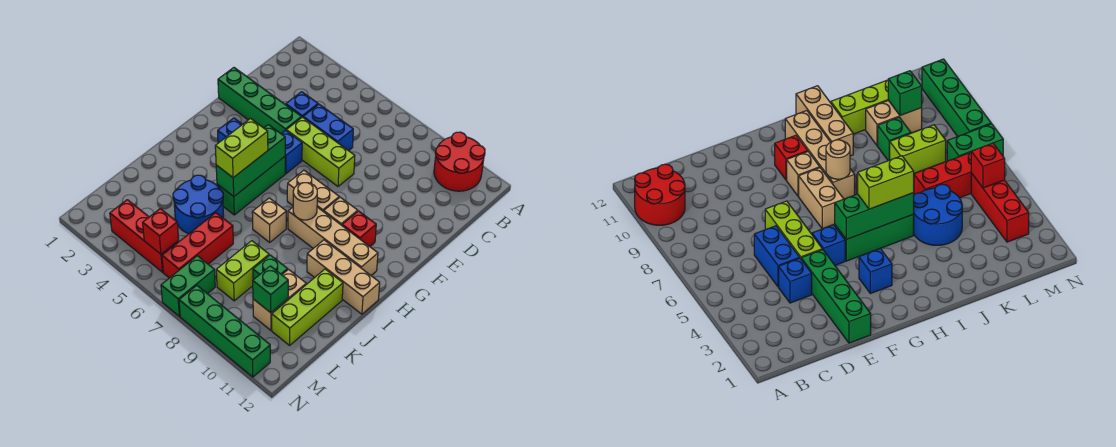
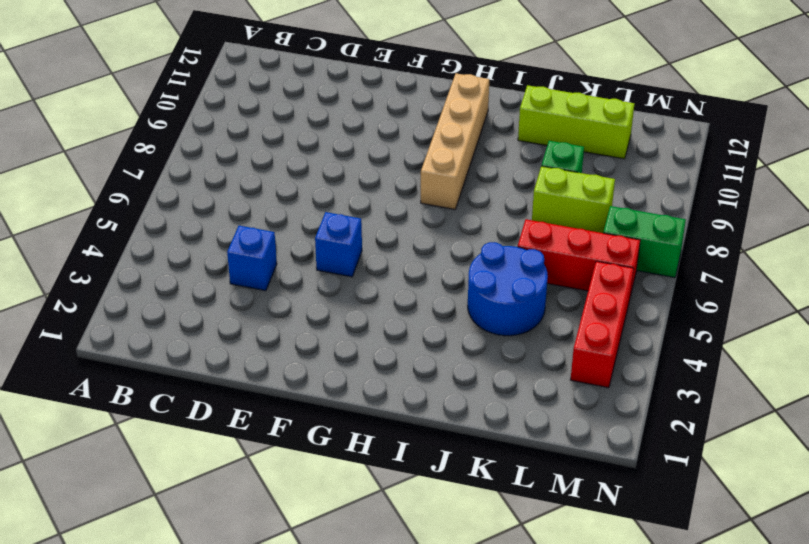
none -> red 2x2 round brick [434,132,485,191]
none -> blue 1x2 brick [303,104,353,151]
none -> green 1x4 brick [218,68,302,133]

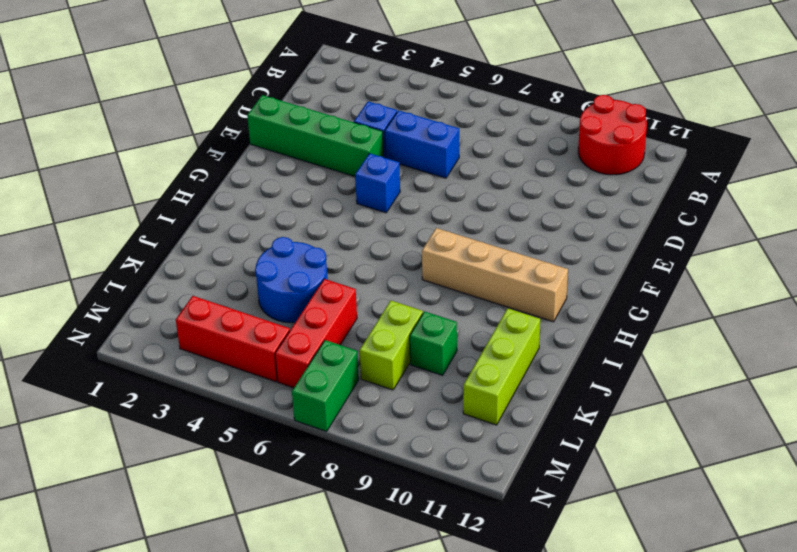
none -> lime 1x3 brick [286,117,355,186]
none -> blue 1x1 brick [218,118,242,143]
none -> green 1x3 brick [217,157,285,215]

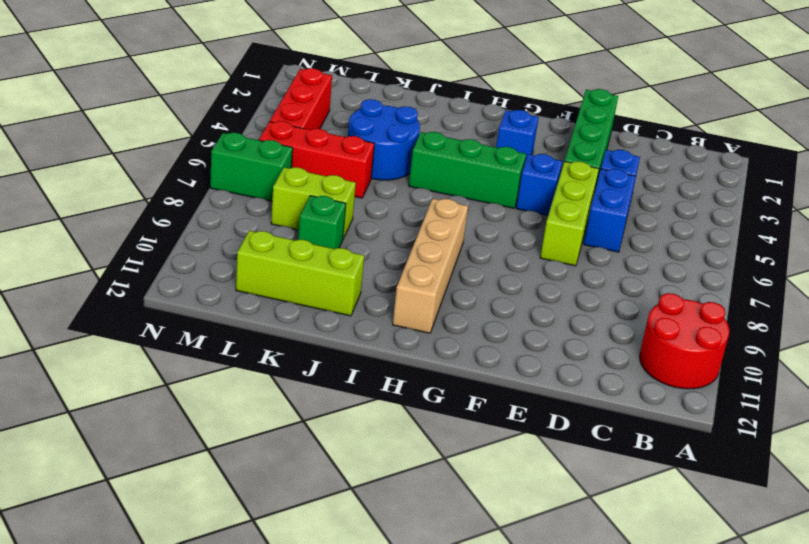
none -> tan 1x2 brick [287,170,339,212]
none -> tan 1x1 brick [324,197,358,225]
none -> red 1x1 brick [342,211,376,246]

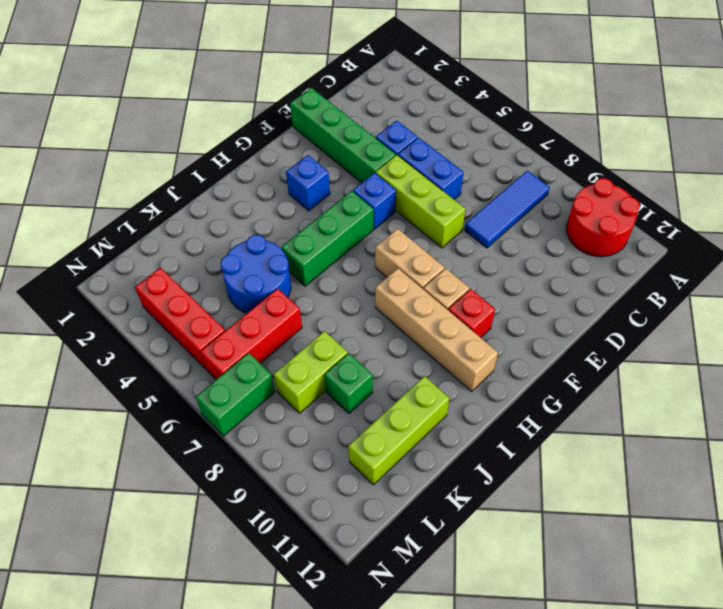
blue 1x3 tile [465,171,550,248] -> none
none -> tan 1x1 brick [252,198,286,242]
none -> tan 1x3 brick [307,240,380,314]
none -> tan 1x2 brick [253,270,306,330]

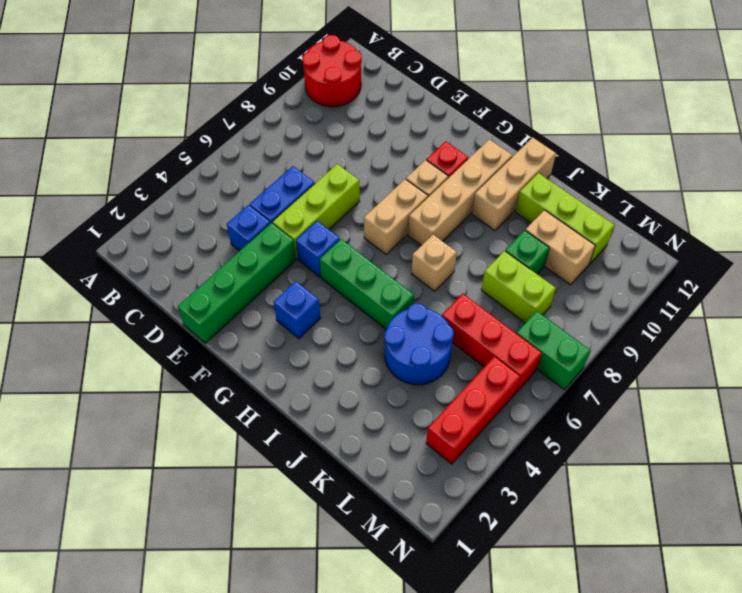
none -> green 1x4 brick [179,285,270,377]
none -> green 1x3 brick [216,125,285,197]
none -> tan 1x1 round brick [293,183,317,220]

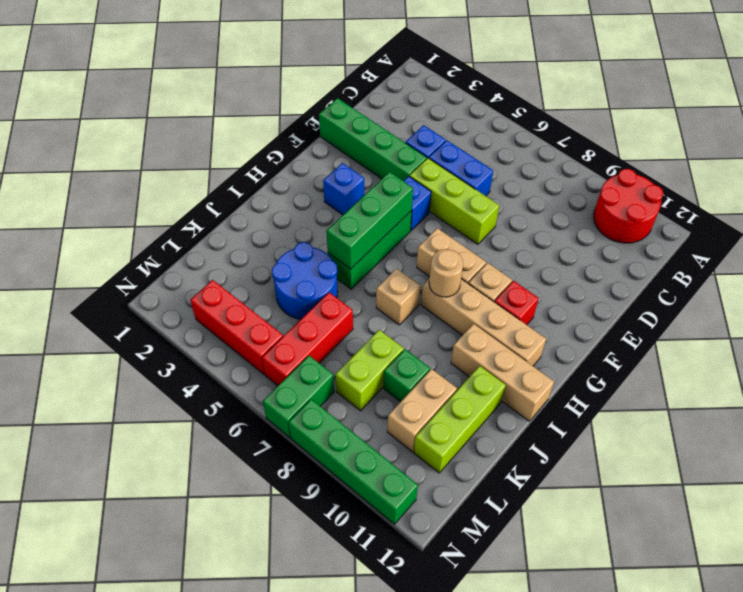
none -> green 1x1 brick [253,266,288,313]
none -> red 1x1 brick [143,209,179,254]
none -> lime 1x2 brick [215,119,268,178]

